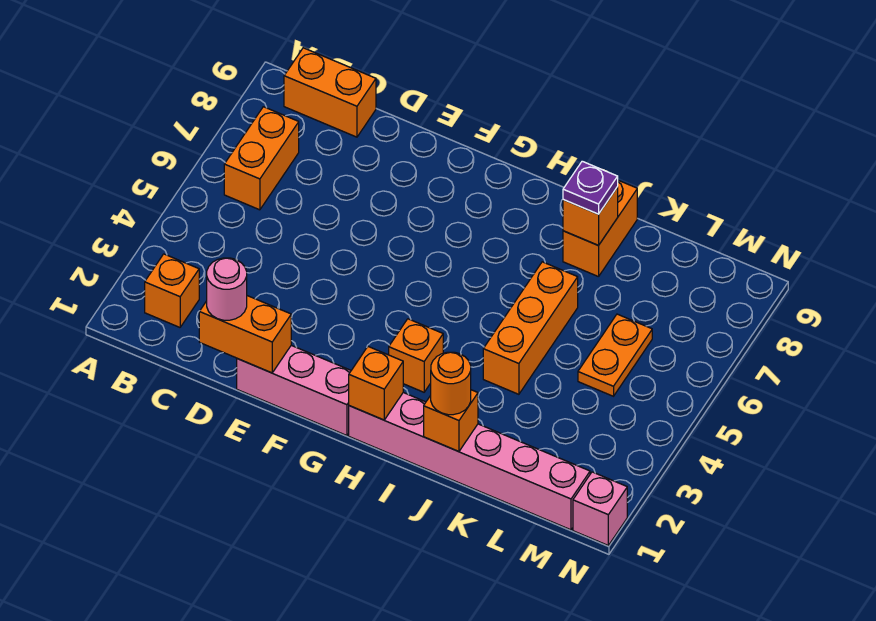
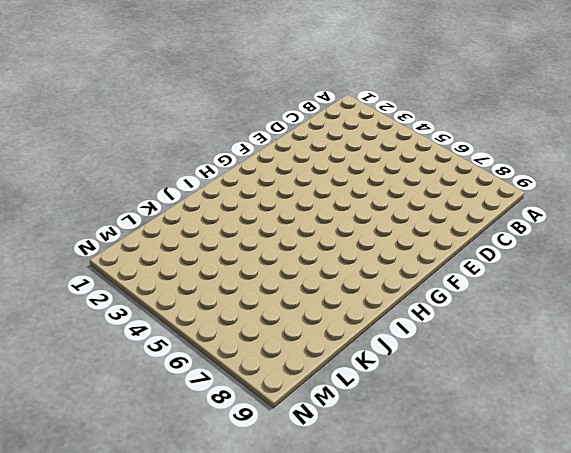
none -> orange 1x1 brick [145,254,199,327]
none -> orange 1x2 brick [224,107,299,210]
none -> orange 1x2 brick [284,48,376,137]

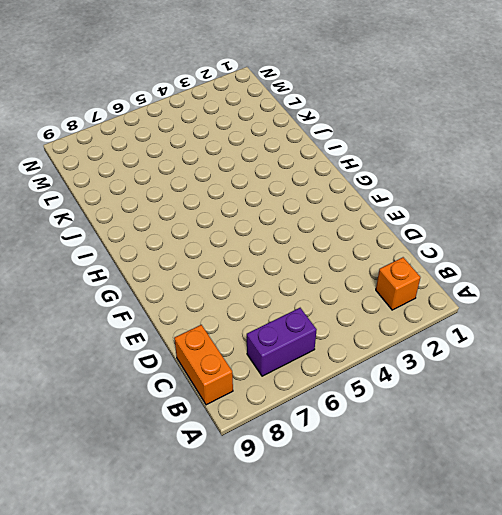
purple 1x2 brick [247,308,317,376] -> orange 1x2 brick [224,107,299,210]
none -> pink 1x3 brick [237,345,351,436]
none -> pink 1x6 brick [349,393,590,530]
none -> orange 1x1 brick [389,319,443,392]

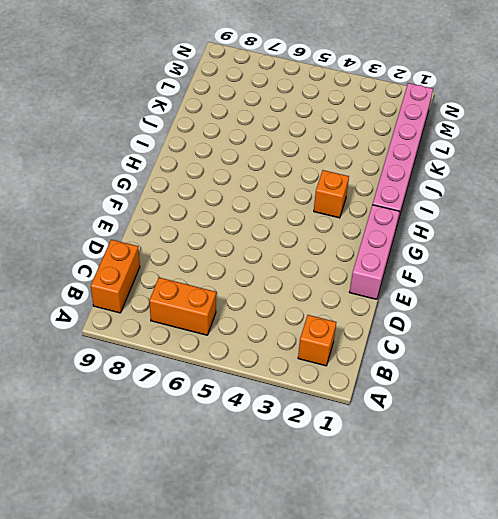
none -> orange 1x3 brick [483,262,578,394]
none -> orange 1x2 brick [563,180,637,277]
none -> orange 1x2 plate [578,314,652,396]

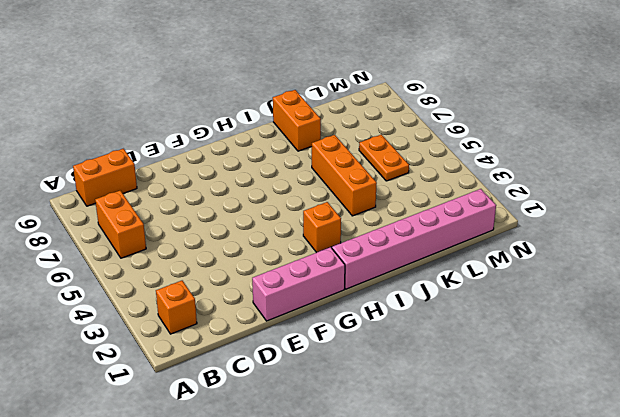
none -> pink 1x1 brick [573,472,627,545]
none -> orange 1x2 brick [199,296,291,373]
none -> orange 1x1 brick [349,347,403,420]

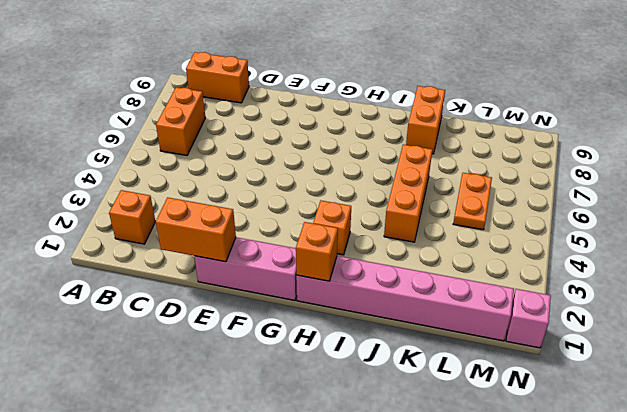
none -> orange 1x1 brick [424,390,478,452]
none -> orange 1x1 brick [563,187,618,245]
none -> pink 1x1 round brick [207,258,247,320]

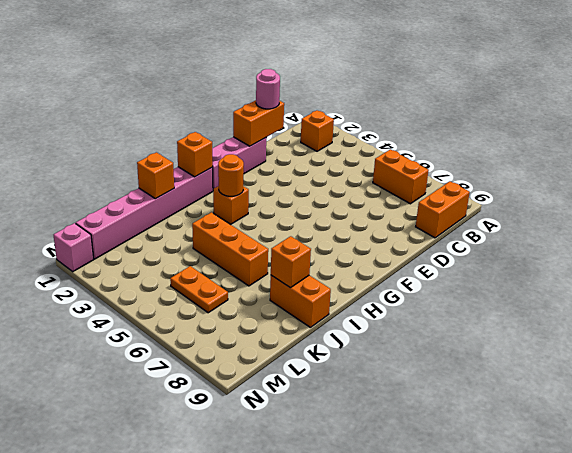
orange 1x1 round brick [218,154,244,196] -> orange 1x1 round brick moved to [431,352,471,415]
none -> purple 1x1 plate [563,161,618,214]

